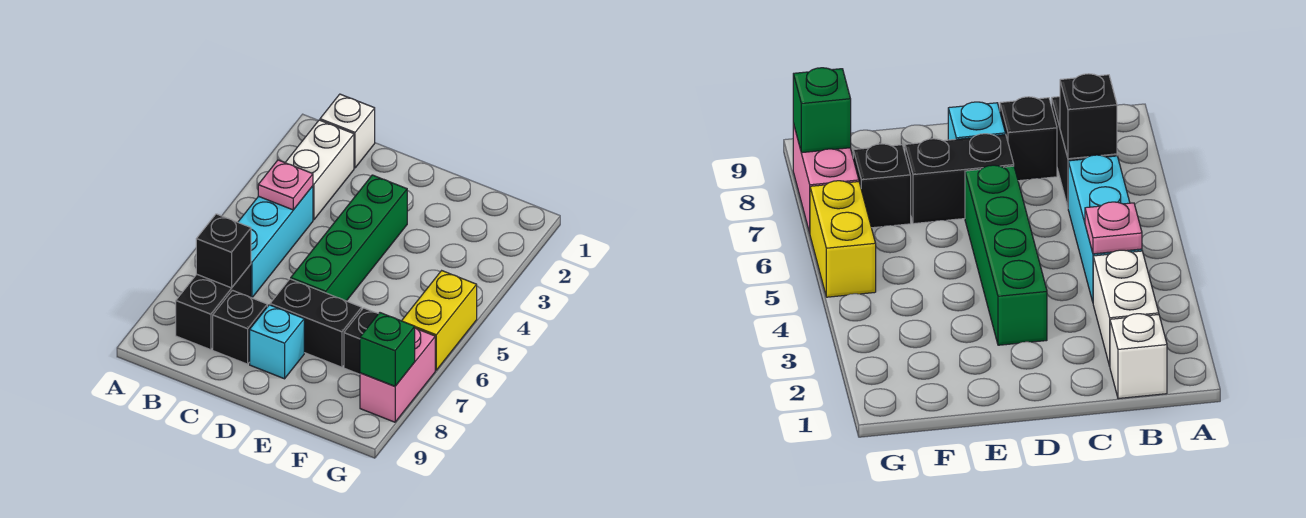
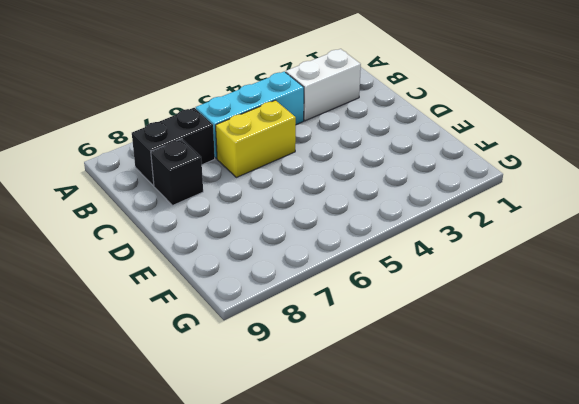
yellow 1x2 brick [216,100,296,177] -> yellow 1x2 brick moved to [402,271,477,370]
none -> white 1x1 brick [320,94,375,168]
none -> green 1x4 brick [291,175,407,301]
none -> black 1x2 brick [270,279,362,367]

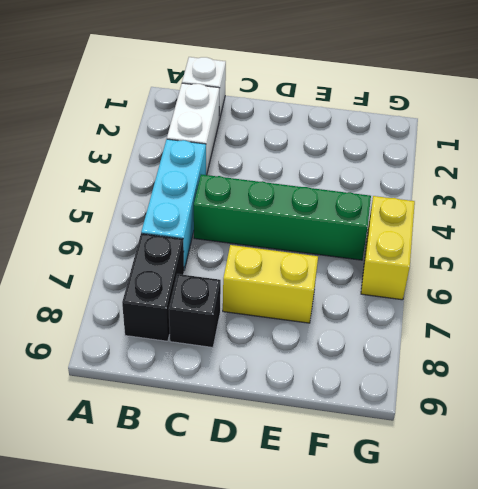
green 1x4 brick [194,174,371,260] -> green 1x4 brick turned to [291,175,407,301]
yellow 1x2 brick [223,245,318,323] -> black 1x2 brick [270,279,362,367]
none -> cyan 1x1 brick [250,305,304,379]
none -> black 1x1 brick [344,308,378,374]
none -> pink 1x2 brick [360,328,435,422]

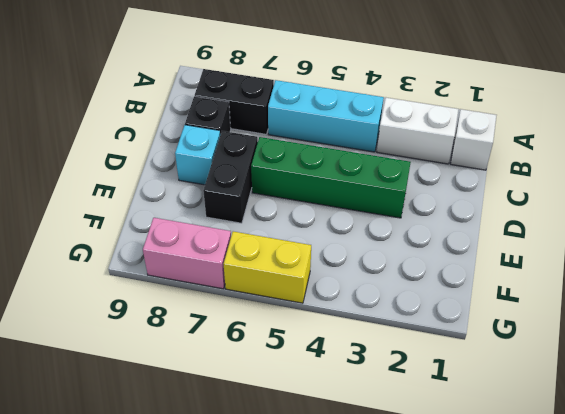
none -> black 1x1 brick [344,308,378,374]
none -> pink 1x1 plate [258,160,313,210]
none -> black 1x1 brick [196,214,251,288]

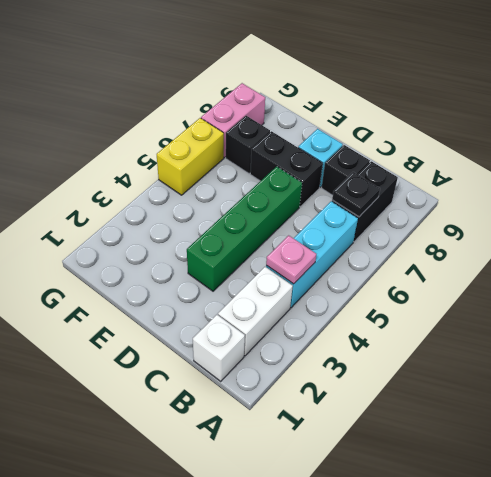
black 1x1 plate [332,172,380,217] -> black 1x1 brick [196,214,251,288]
none -> green 1x1 brick [360,313,415,386]

